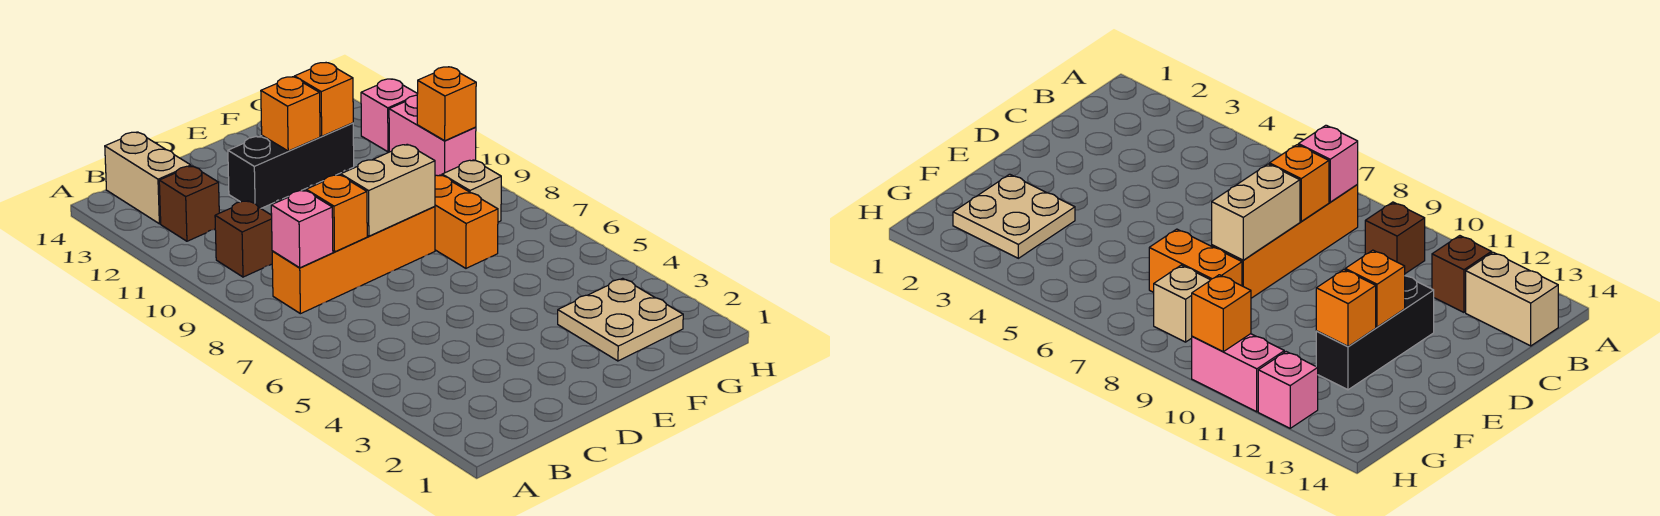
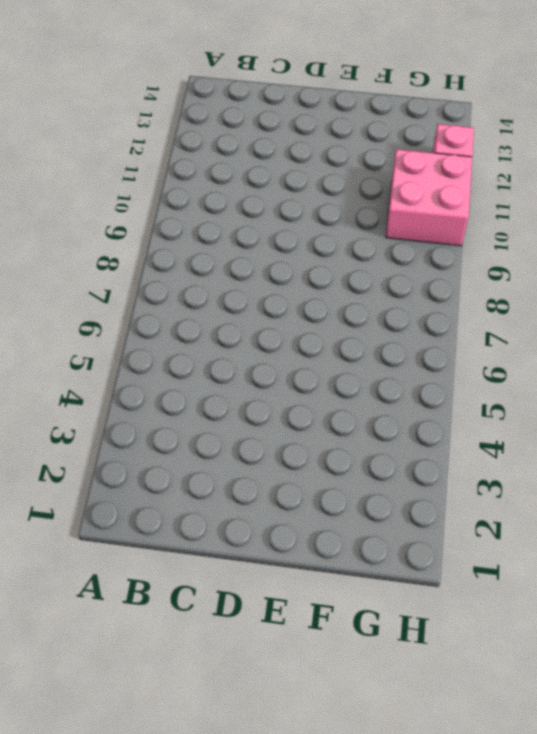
pink 2x2 brick [386,149,472,246] -> pink 1x2 brick [389,95,476,176]
none -> orange 1x4 brick [272,207,435,314]
none -> brown 1x1 brick [215,201,272,277]
none -> brown 1x1 brick [159,166,219,241]

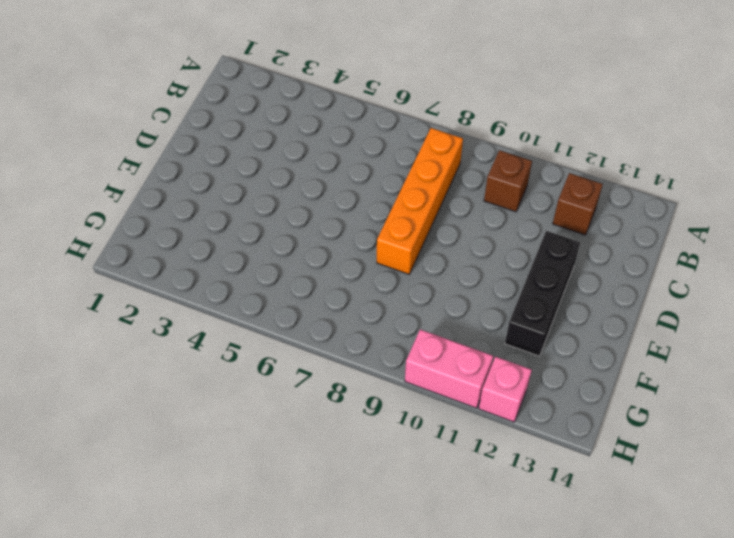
none -> tan 1x2 brick [105,132,191,224]
none -> tan 2x2 plate [558,278,683,361]
none -> orange 1x2 brick [435,175,498,268]

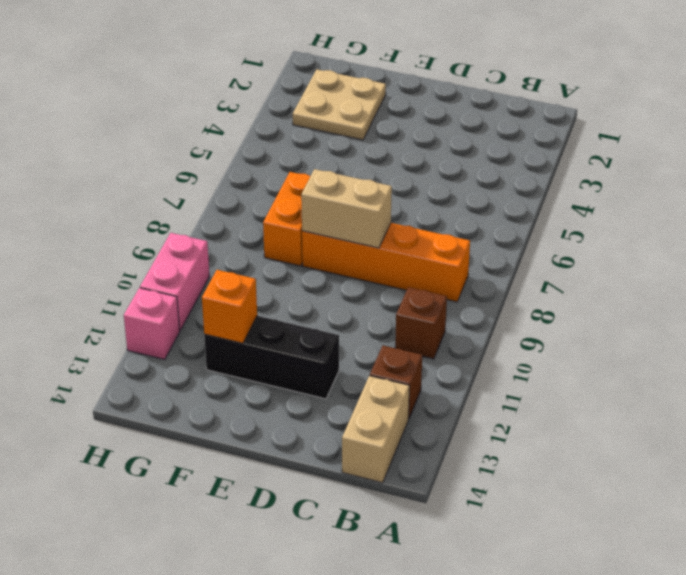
none -> tan 1x1 brick [442,160,501,222]
none -> pink 1x1 brick [271,190,333,268]
none -> orange 1x1 brick [306,175,367,252]

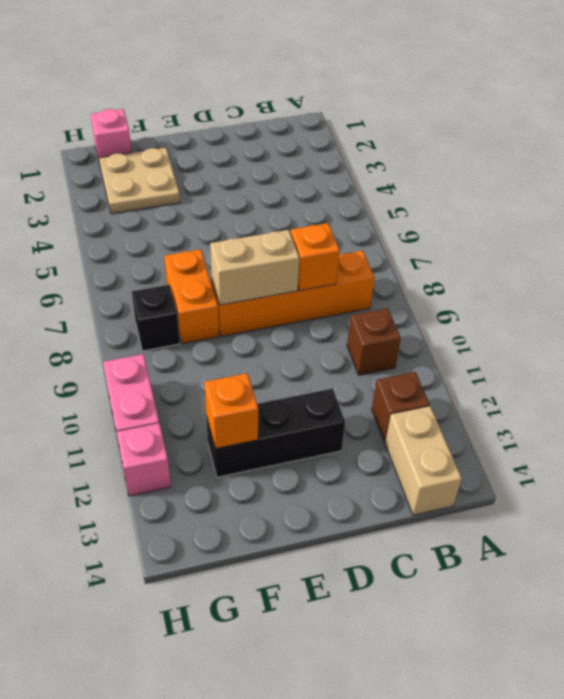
pink 1x1 brick [91,109,132,164] -> pink 1x1 brick moved to [271,190,333,268]
black 1x1 brick [132,285,180,351] -> tan 1x1 brick [442,160,501,222]
none -> orange 1x1 brick [261,77,320,151]
none -> orange 1x1 brick [417,67,476,141]

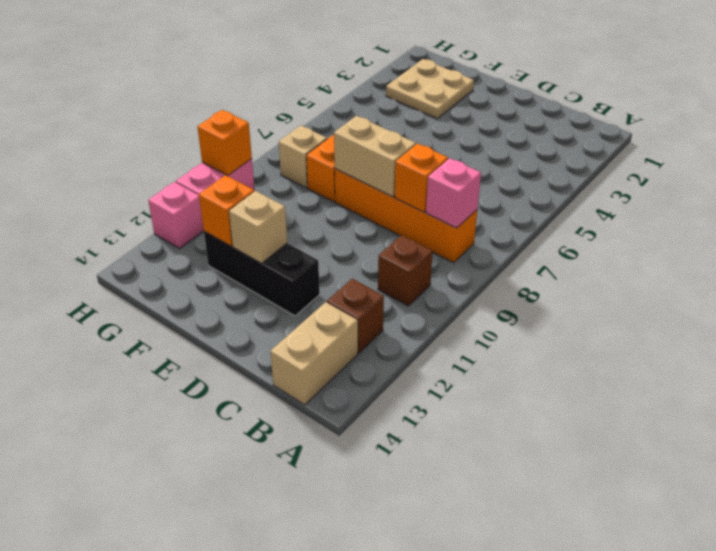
tan 1x1 brick [229,191,287,263] -> orange 1x1 brick [261,77,320,151]

